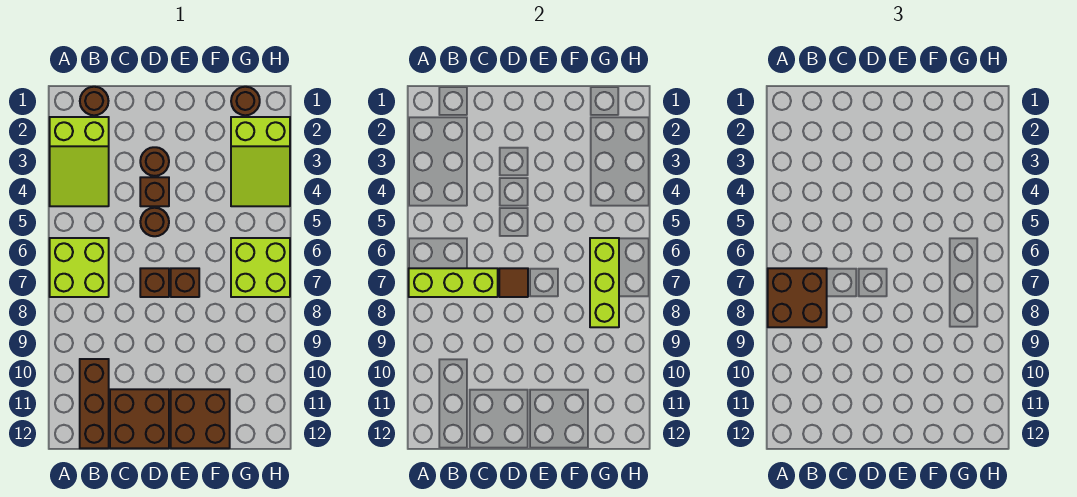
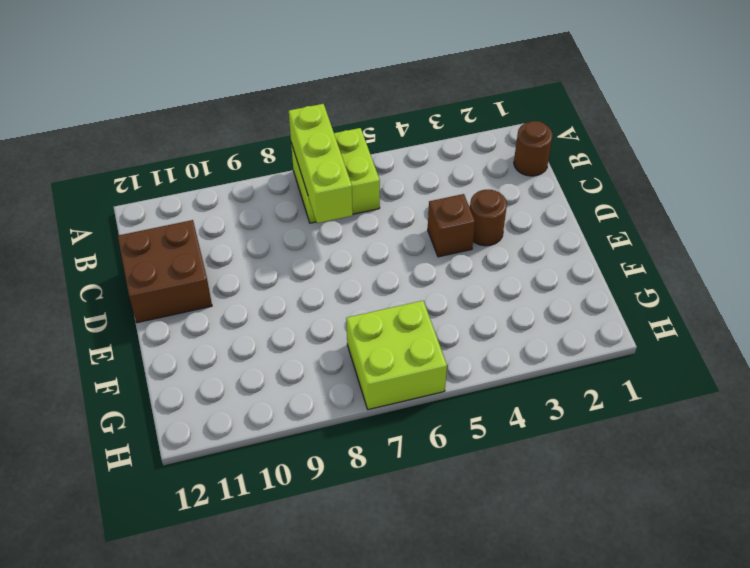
none -> lime 2x3 slope [50,117,109,206]
none -> brown 1x3 brick [80,359,109,448]
none -> brown 1x1 round brick [140,208,169,236]

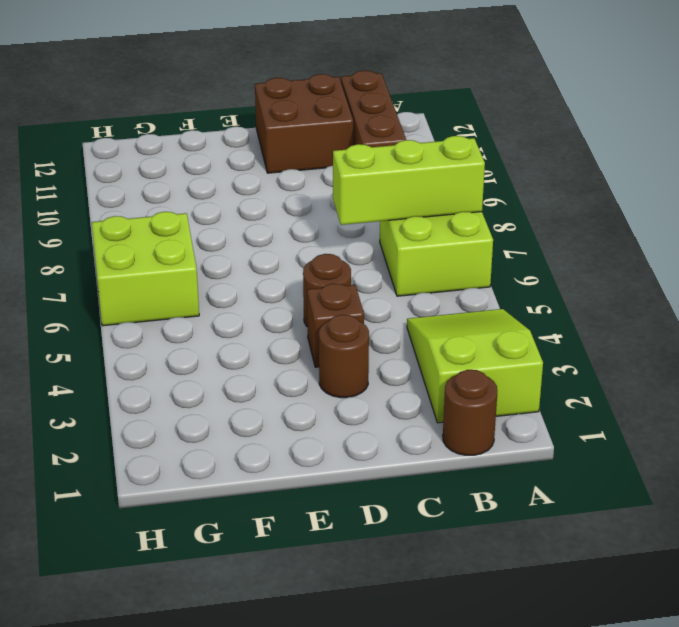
none -> brown 1x1 brick [140,268,169,297]
none -> brown 1x1 brick [171,268,199,297]
none -> brown 2x2 brick [171,389,230,448]

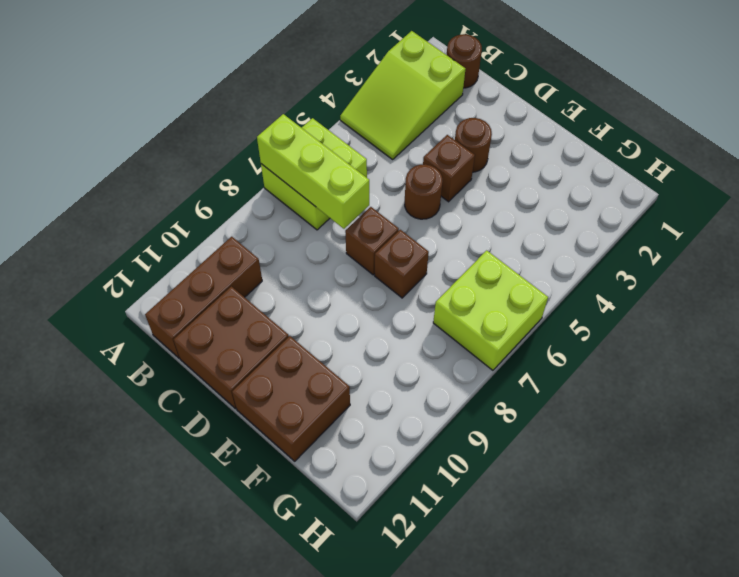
none -> brown 1x1 round brick [231,87,260,115]
none -> lime 2x3 slope [231,117,290,206]
none -> brown 1x1 tile [499,268,528,297]

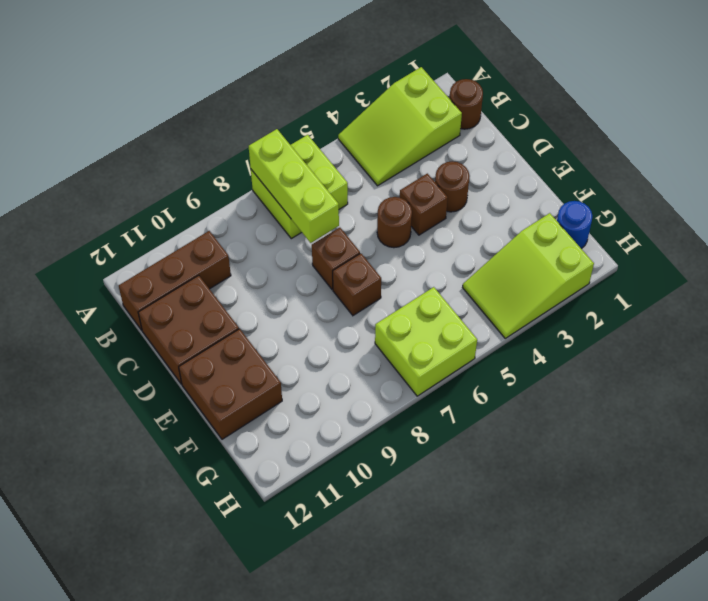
blue 1x1 round brick [557,201,592,249] -> brown 1x1 round brick [231,87,260,115]
none -> brown 1x1 tile [499,268,528,297]
none -> lime 1x3 brick [590,238,619,327]
none -> brown 2x2 brick [768,268,827,327]

